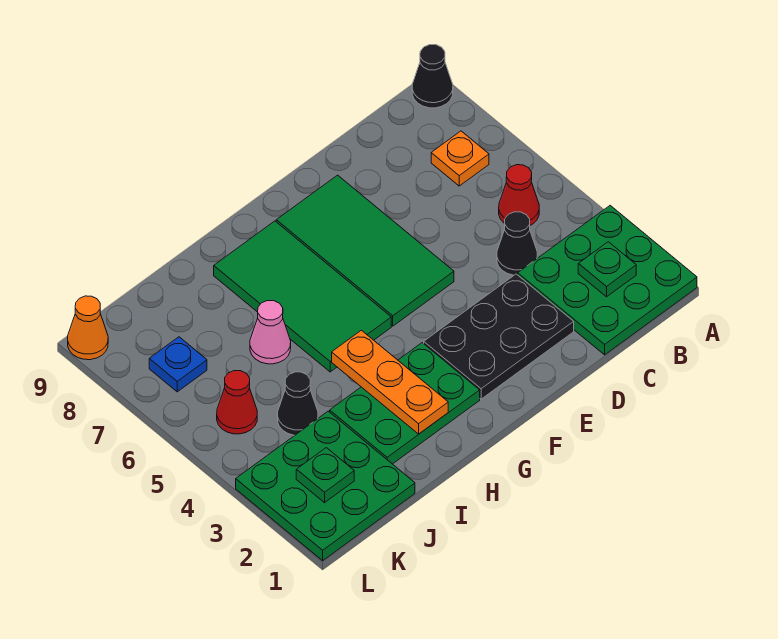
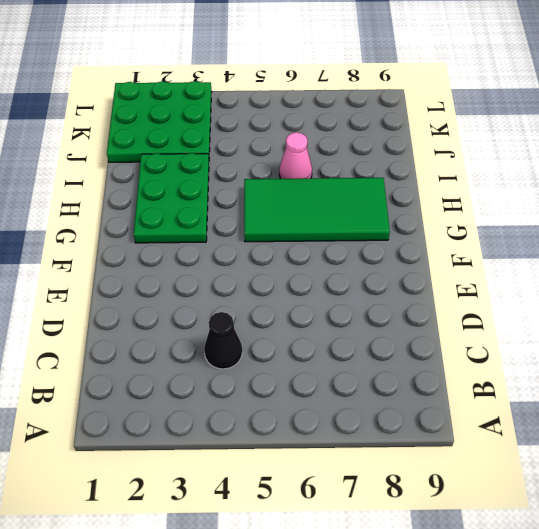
none -> green 3x3 plate [518,206,697,355]
none -> black 1x1 cone [412,45,453,108]
none -> red 1x1 cone [499,165,539,225]

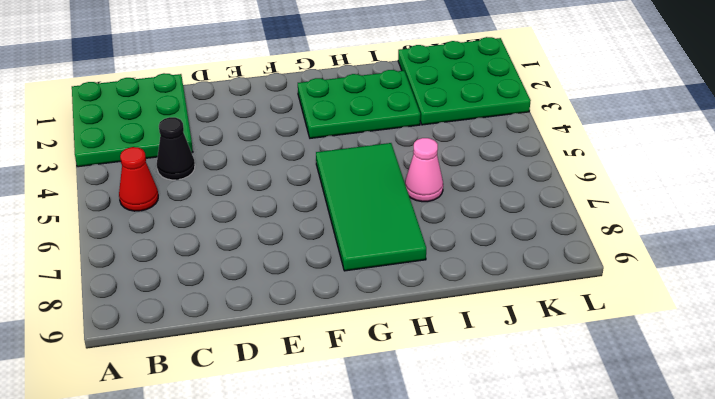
none -> black 1x1 cone [412,45,453,108]
none -> orange 1x1 plate [431,131,489,186]
none -> black 2x3 plate [424,274,574,399]

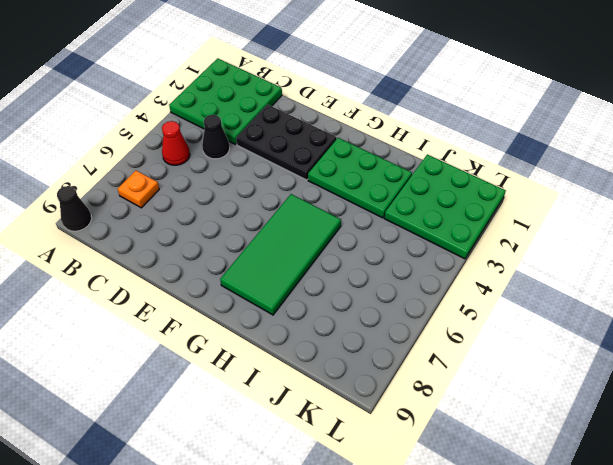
none -> green 2x4 tile [276,175,454,326]
none -> pink 1x1 cone [250,301,291,364]
none -> black 1x1 cone [278,372,318,435]

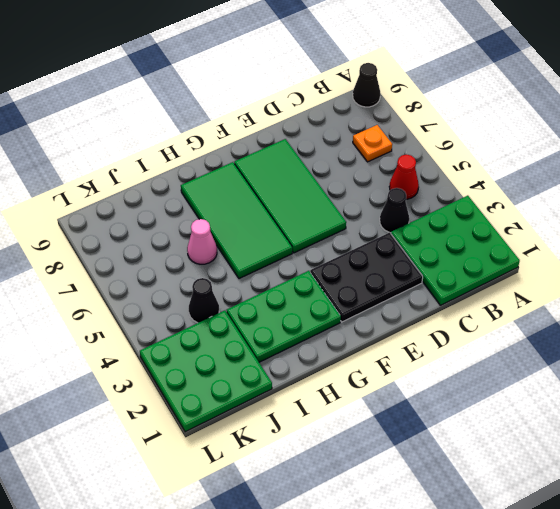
none -> red 1x1 cone [217,371,257,434]
none -> blue 1x1 plate [149,337,207,392]
none -> orange 1x1 cone [68,296,108,360]

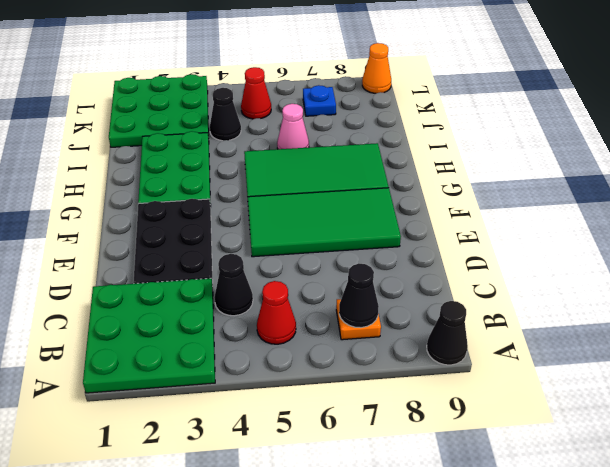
black 1x1 cone [339,264,379,328] -> none
none -> green 1x1 plate [578,242,636,297]
none -> orange 1x3 plate [332,330,448,434]
none -> green 1x1 plate [296,448,354,503]

